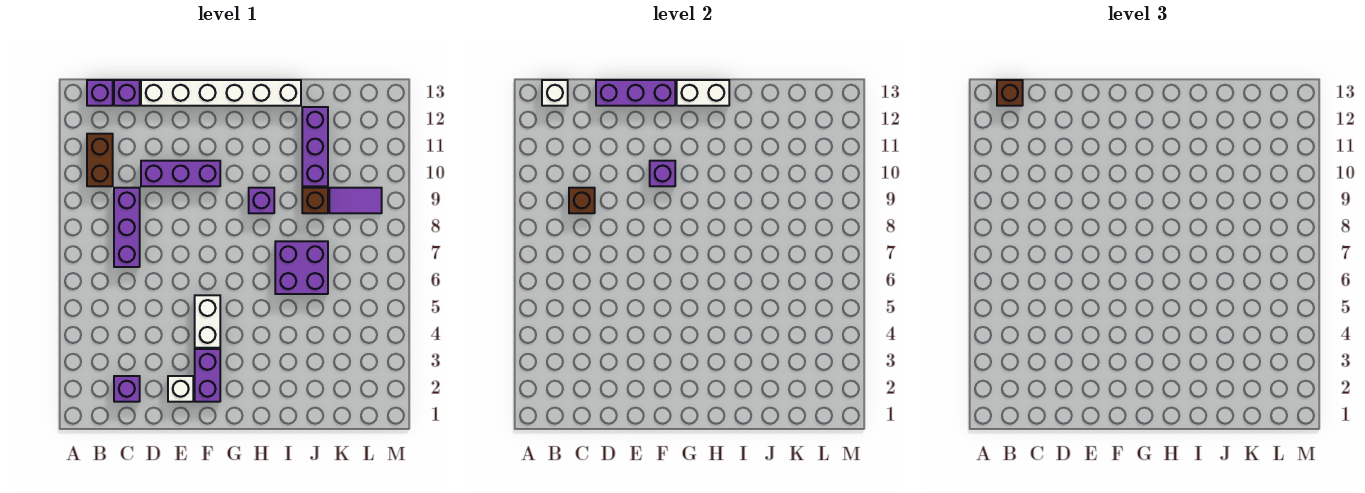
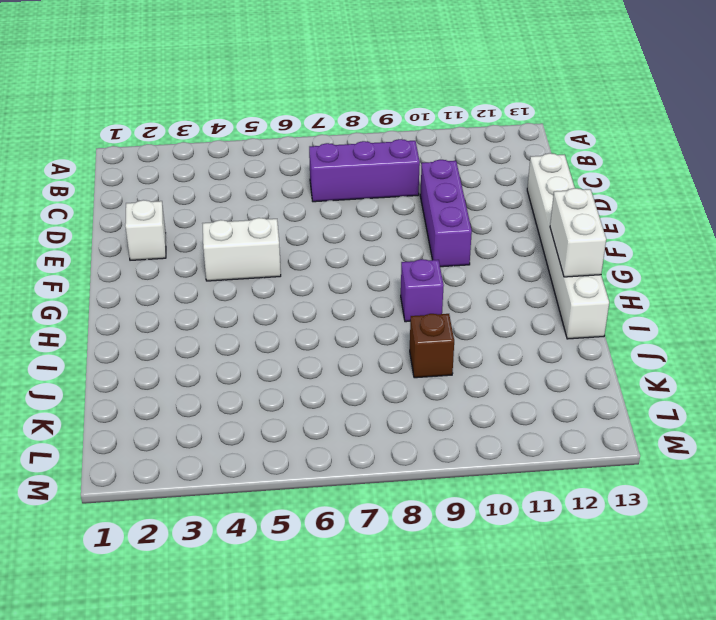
none -> brown 1x2 brick [87,134,113,186]
none -> purple 1x1 brick [87,80,113,106]
none -> purple 1x1 brick [114,376,140,402]

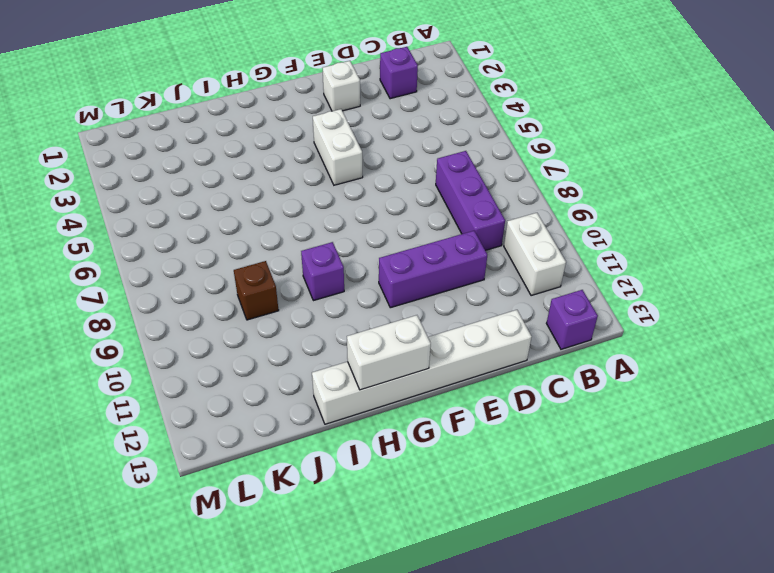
white 1x2 brick [504,213,566,296] -> brown 1x2 brick [87,134,113,186]
none -> purple 1x1 brick [114,80,140,106]
none -> purple 1x2 brick [195,349,220,402]
none -> purple 2x2 brick [275,241,328,294]

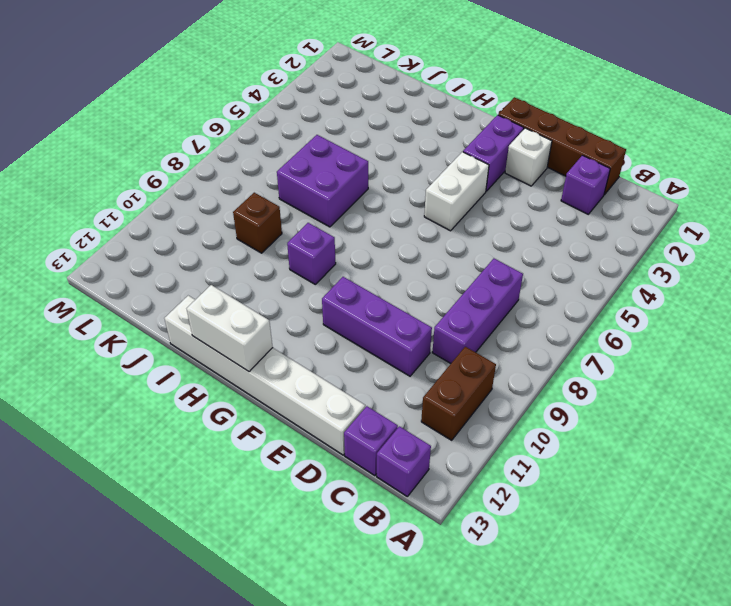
brown 1x4 brick [498,97,626,195] -> none
none -> purple 1x3 brick [302,107,328,186]
none -> purple 1x2 tile [329,188,382,213]
none -> white 1x1 brick [542,80,568,106]

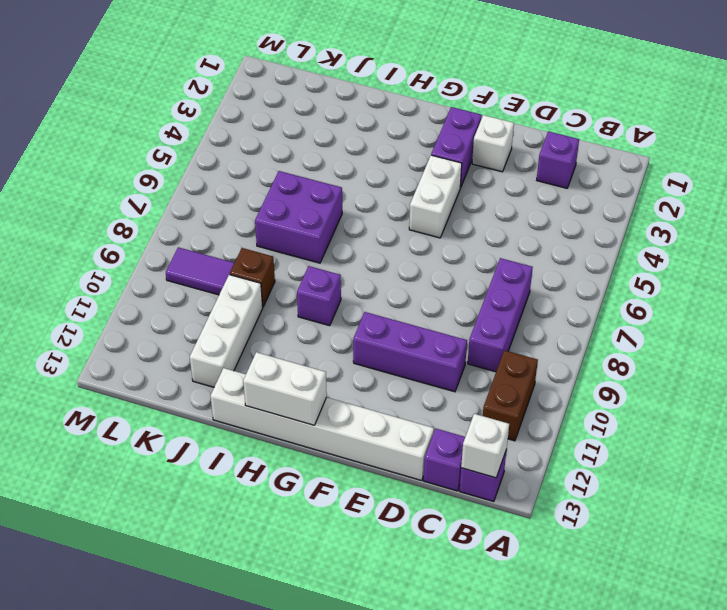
white 1x3 brick [190,275,263,387] -> purple 1x3 brick [302,107,328,186]
none -> brown 1x1 brick [569,188,595,213]
none -> purple 1x3 brick [596,80,675,106]
none -> purple 1x1 brick [650,161,675,186]

